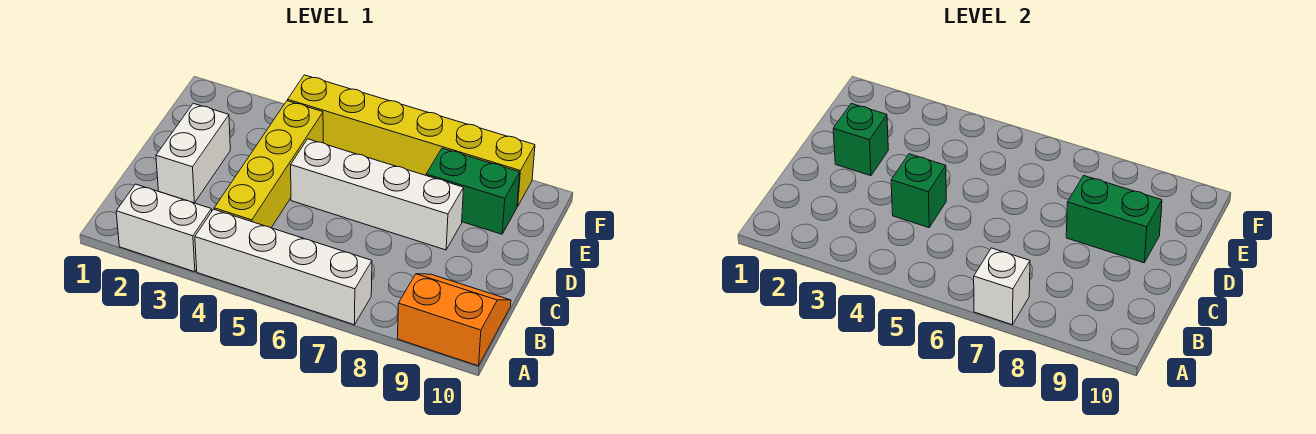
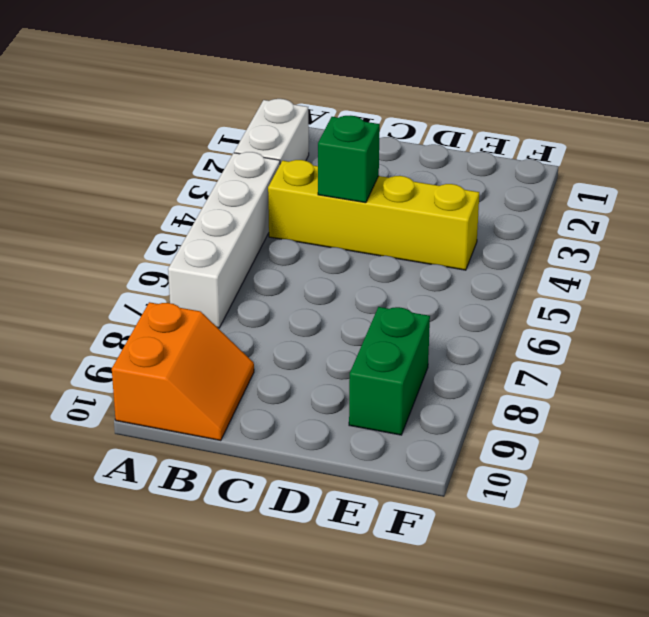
none -> white 1x2 brick [156,103,230,203]
none -> white 1x4 brick [291,139,464,250]
none -> yellow 1x6 brick [288,75,535,207]

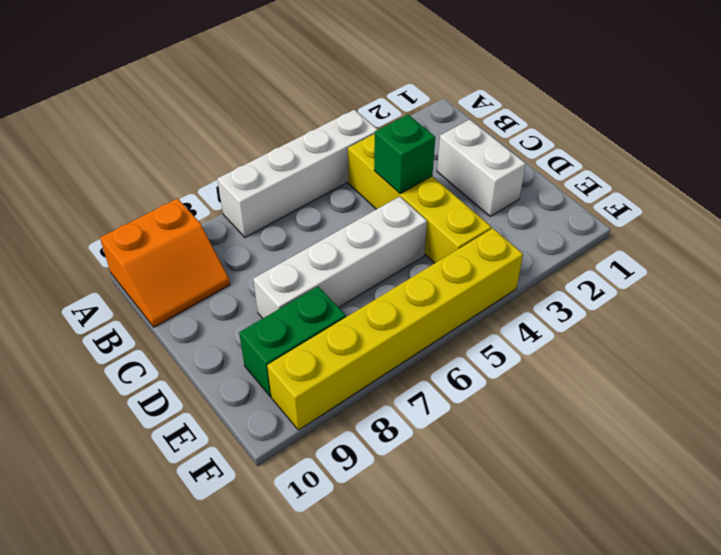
none -> white 1x2 brick [116,184,212,272]
none -> white 1x1 brick [974,248,1030,325]
none -> green 1x1 brick [833,103,888,176]

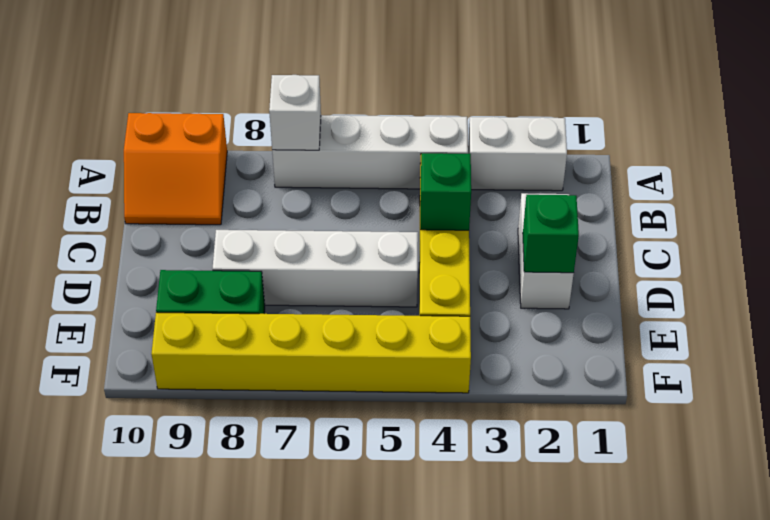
none -> green 1x2 brick [1066,176,1162,263]

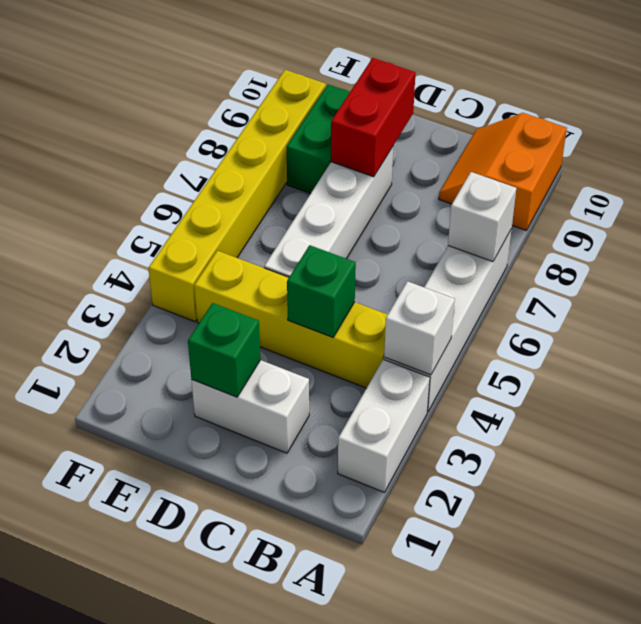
white 1x1 brick [384,281,455,375] -> none
red 1x2 brick [331,58,415,177] -> green 1x2 brick [1066,176,1162,263]

